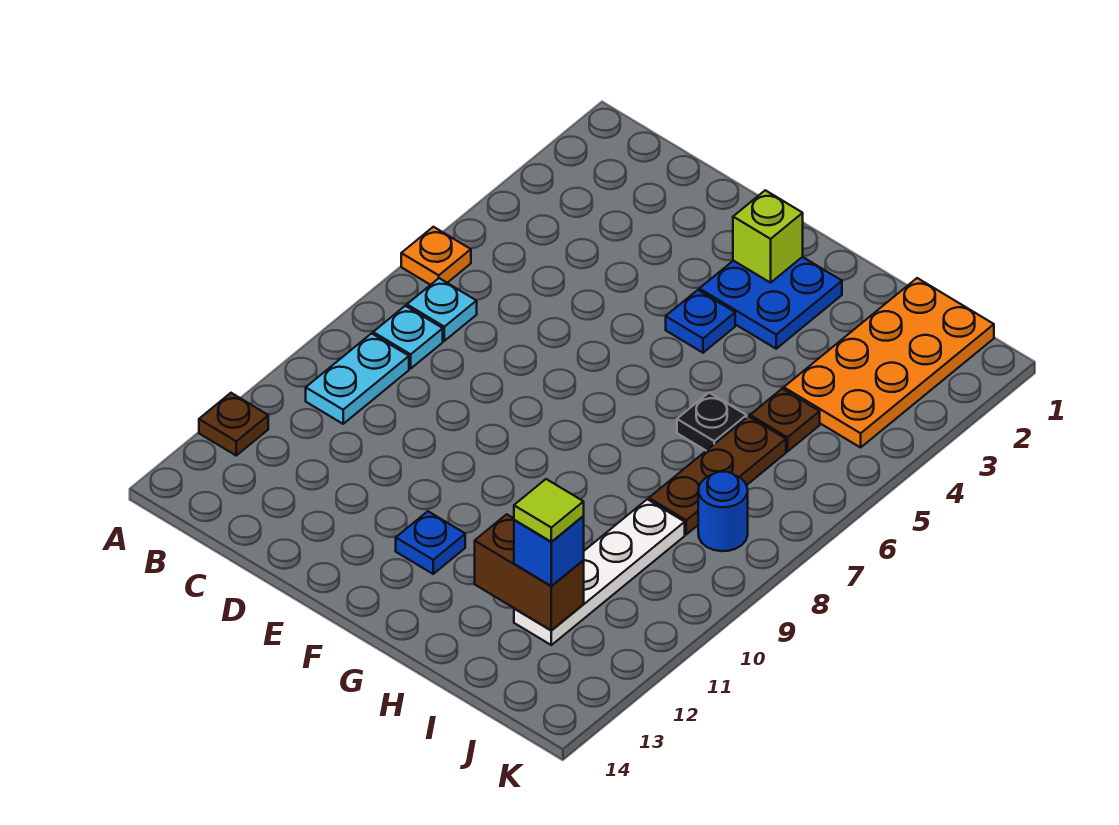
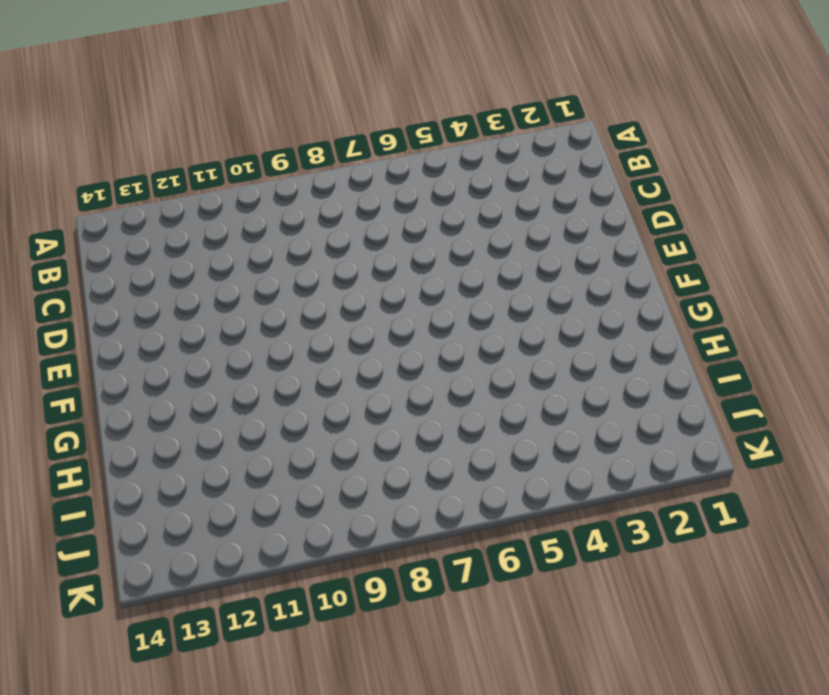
none -> orange 1x1 plate [401,227,471,285]
none -> brown 1x1 plate [199,393,268,455]
none -> cyan 1x1 plate [407,278,477,341]

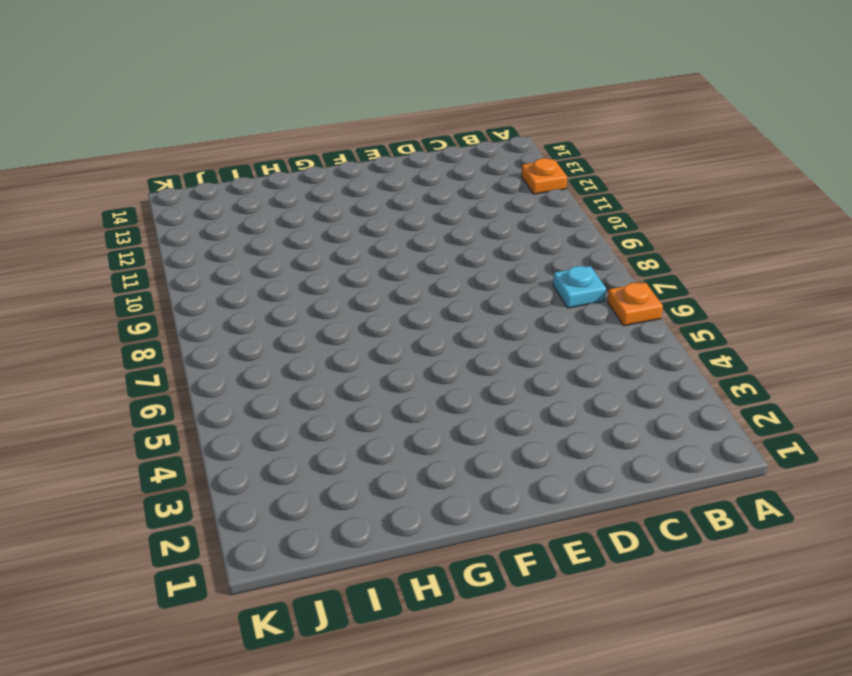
orange 1x1 plate [522,158,567,194] -> brown 1x1 plate [199,393,268,455]
none -> cyan 1x1 plate [373,306,443,369]
none -> cyan 1x2 plate [306,333,409,424]
none -> blue 2x2 plate [699,257,842,349]

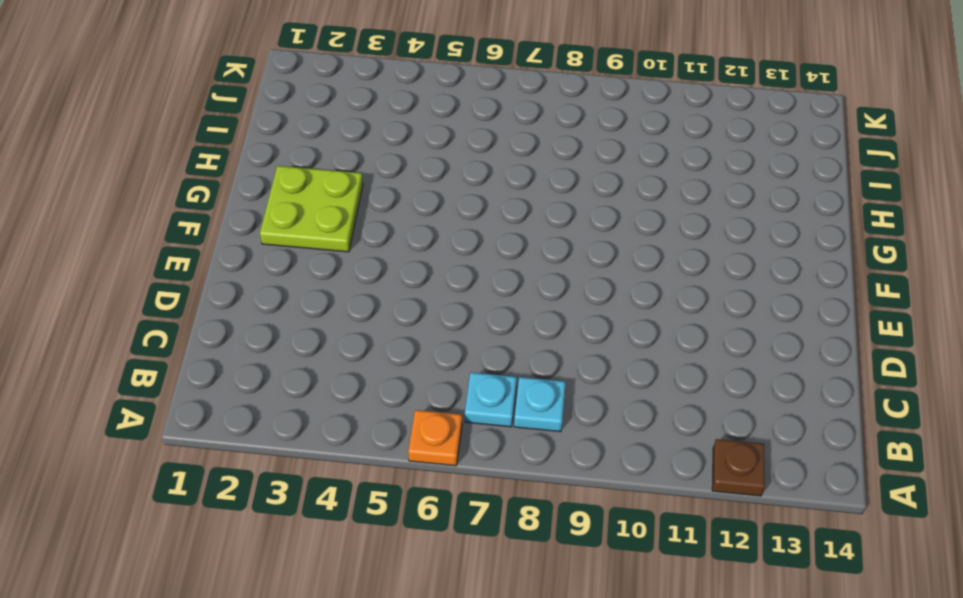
lime 2x2 plate [260,166,363,252] -> blue 2x2 plate [699,257,842,349]
none -> cyan 1x2 plate [306,333,409,424]
none -> blue 1x1 plate [666,290,735,353]
none -> blue 1x1 plate [396,511,465,574]

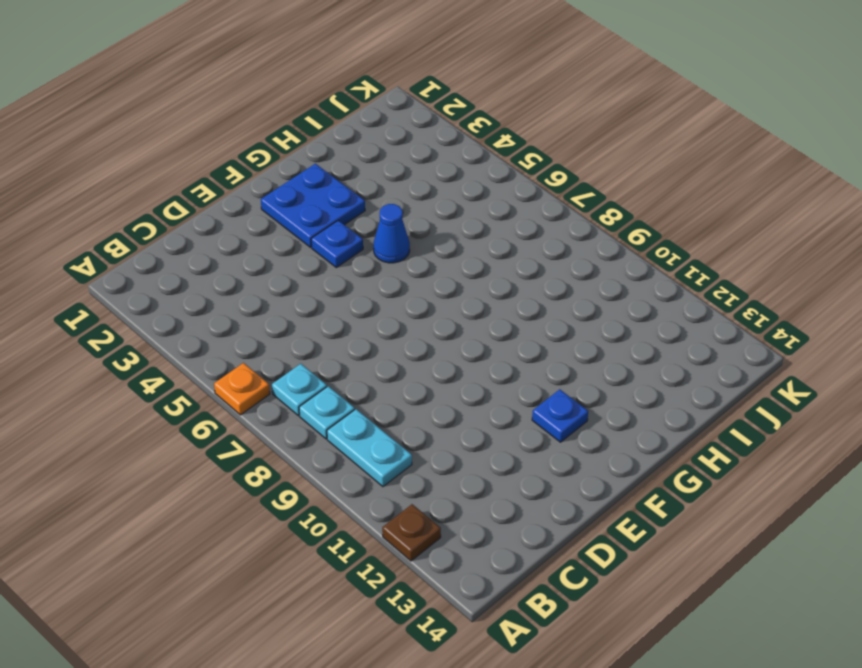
blue 1x1 cone [373,204,410,263] -> none
none -> black 1x1 plate [677,393,747,451]
none -> orange 2x4 plate [784,278,994,447]
none -> brown 1x1 plate [750,389,820,452]

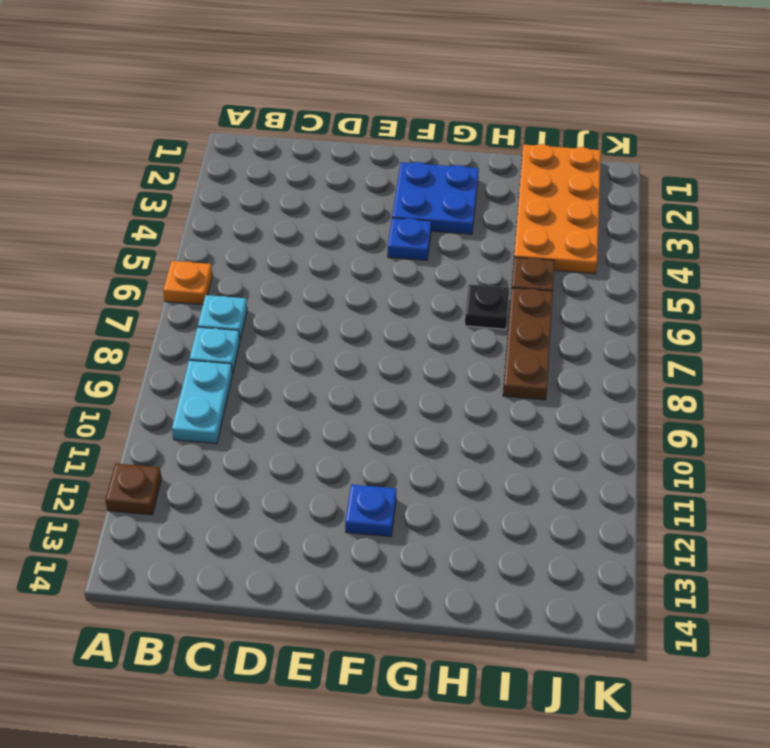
none -> white 1x4 plate [514,499,685,645]
none -> blue 1x1 round brick [698,472,748,551]
none -> lime 1x1 brick [733,190,803,283]

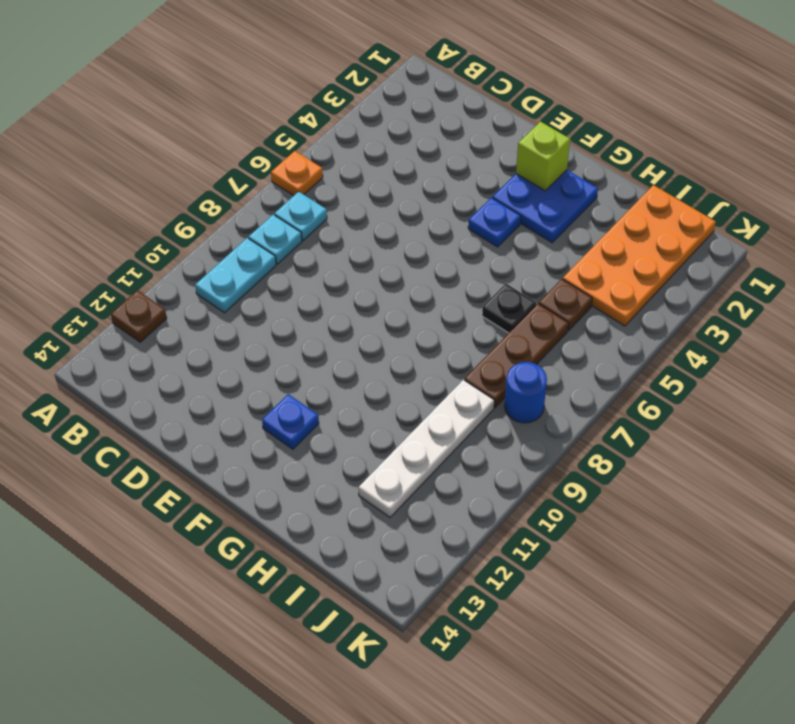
none -> brown 1x2 brick [475,514,584,630]
none -> blue 1x1 brick [514,516,584,586]
none -> lime 1x1 tile [514,479,584,542]

